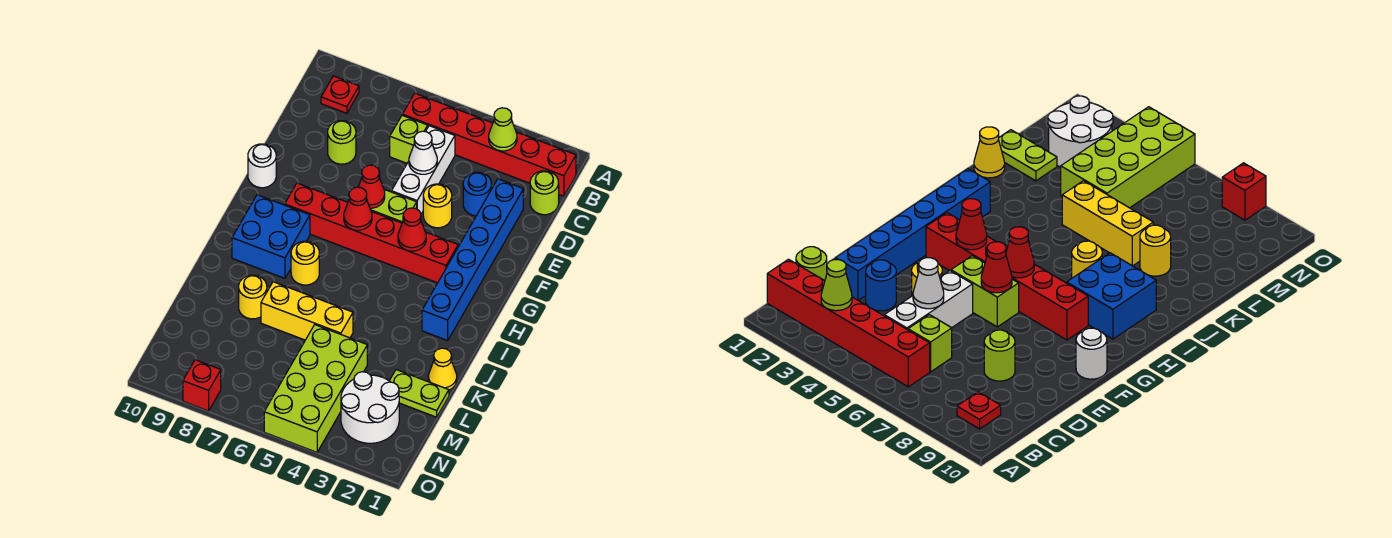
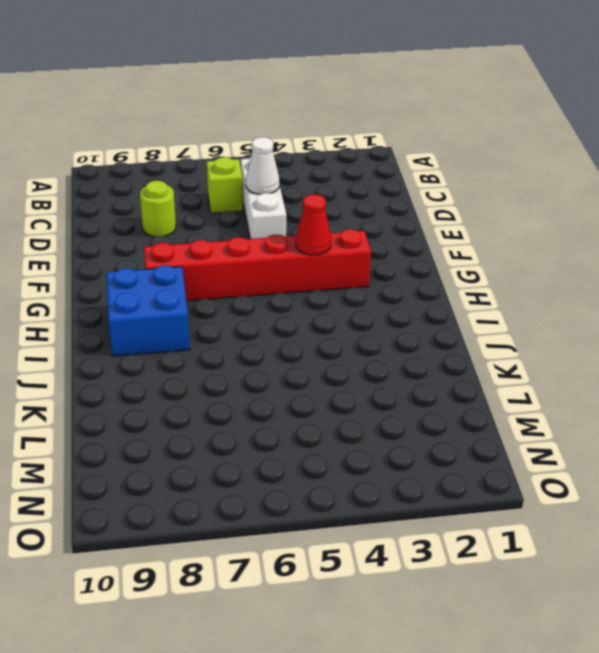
none -> red 1x6 brick [403,93,576,196]
none -> red 1x1 plate [321,76,359,113]
none -> lime 1x1 round brick [530,171,559,215]

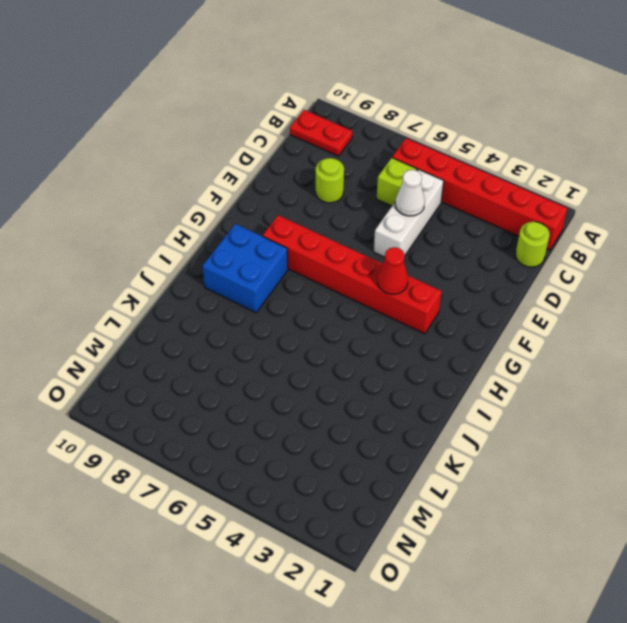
red 1x2 plate [290,110,352,156] -> red 1x1 plate [321,76,359,113]
none -> blue 1x6 brick [422,179,523,341]
none -> blue 1x1 round brick [463,172,492,216]
none -> yellow 1x1 round brick [423,184,452,228]

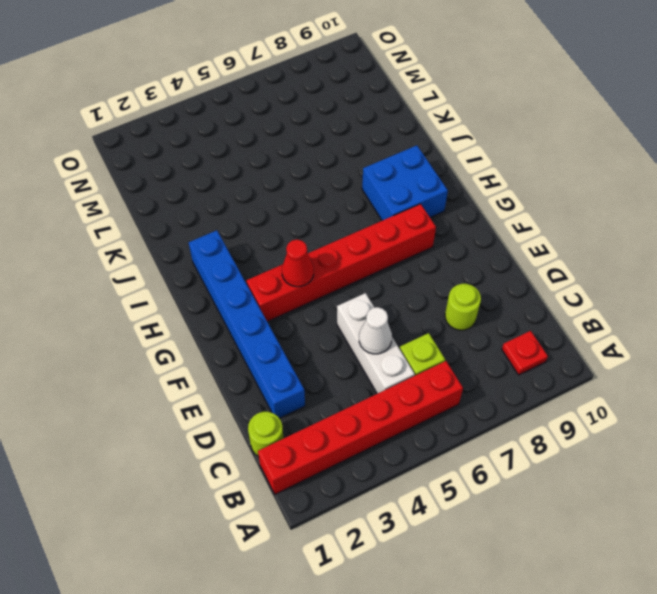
none -> blue 1x1 round brick [463,172,492,216]
none -> yellow 1x1 round brick [423,184,452,228]
none -> lime 1x2 brick [370,189,417,223]

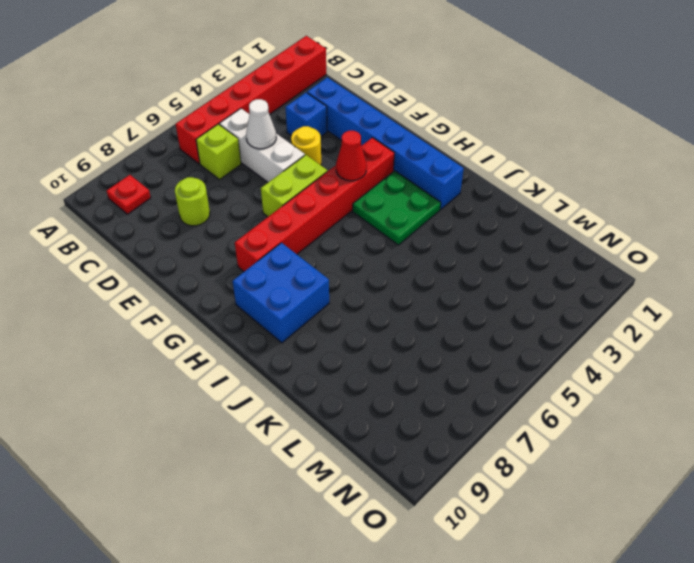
blue 1x1 brick [285,93,327,136] -> blue 1x1 round brick [463,172,492,216]
green 2x2 plate [353,171,441,245] -> none
none -> lime 1x1 round brick [530,171,559,215]
none -> white 1x1 round brick [248,144,276,188]
none -> yellow 1x1 round brick [291,241,319,285]

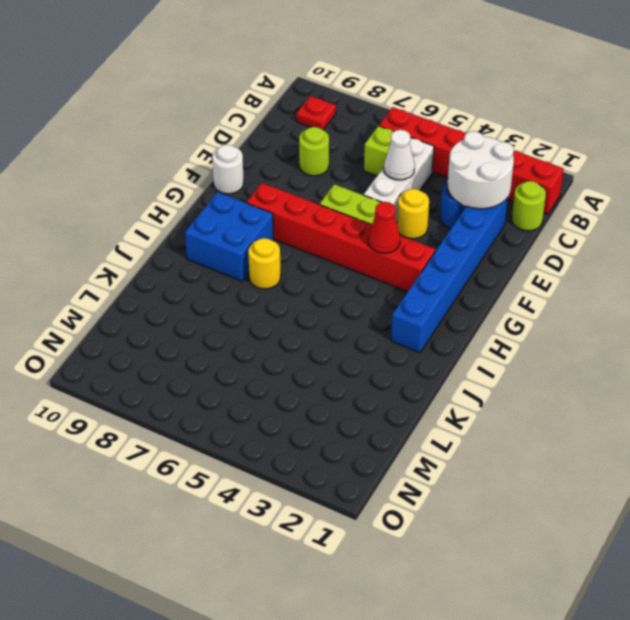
white 2x2 round brick [447,131,514,209] -> white 2x2 round brick moved to [341,372,399,443]
none -> yellow 1x1 cone [428,348,457,390]
none -> yellow 1x3 brick [261,282,353,340]
none -> yellow 1x1 round brick [239,275,267,319]

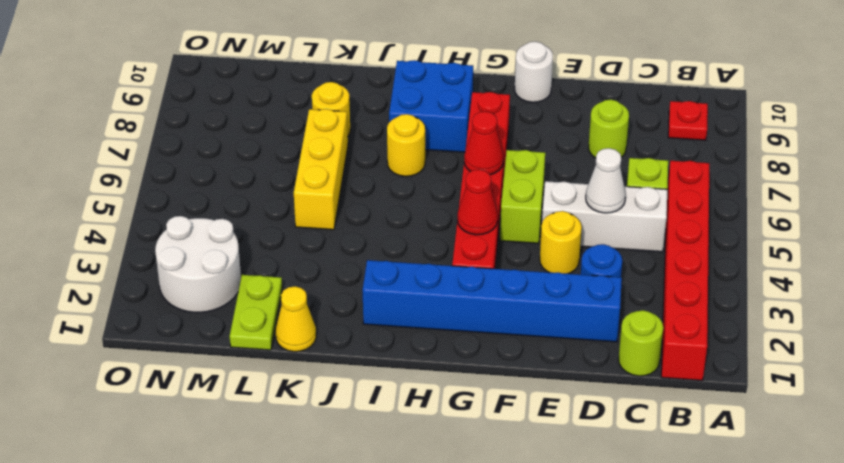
none -> lime 2x4 brick [264,325,367,452]
none -> red 1x1 brick [183,360,221,411]
none -> lime 1x1 cone [489,108,517,151]

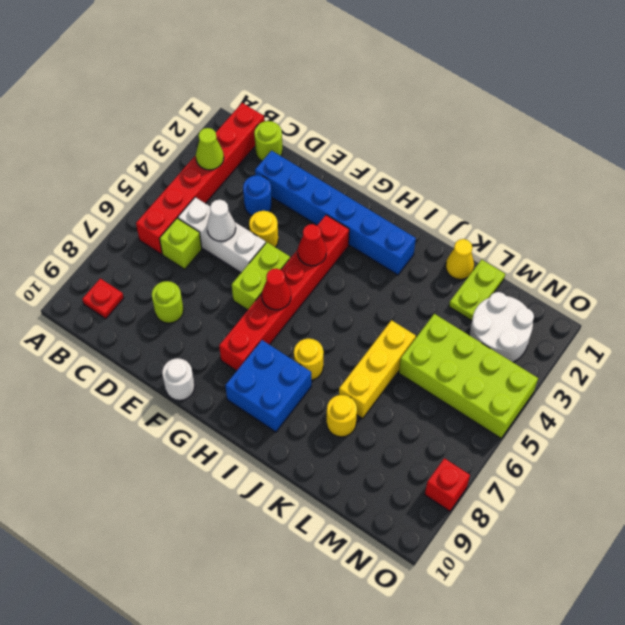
none -> red 1x1 cone [358,165,385,208]

